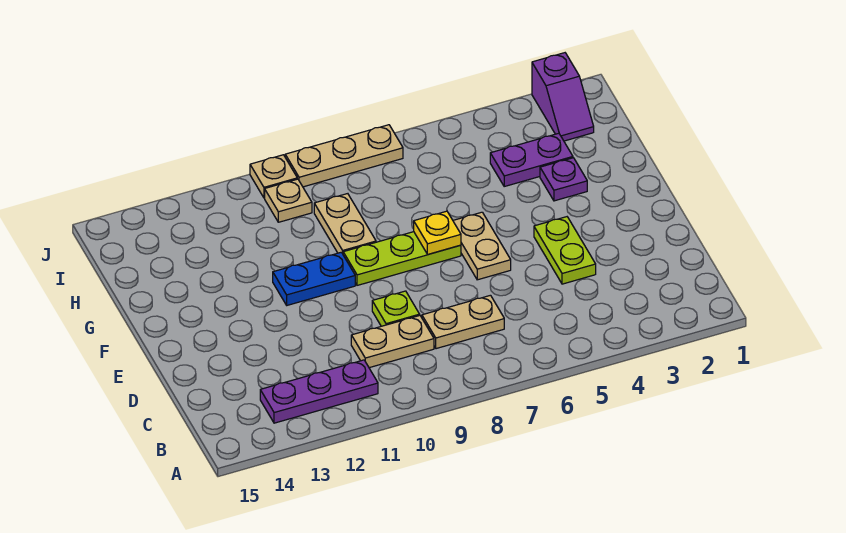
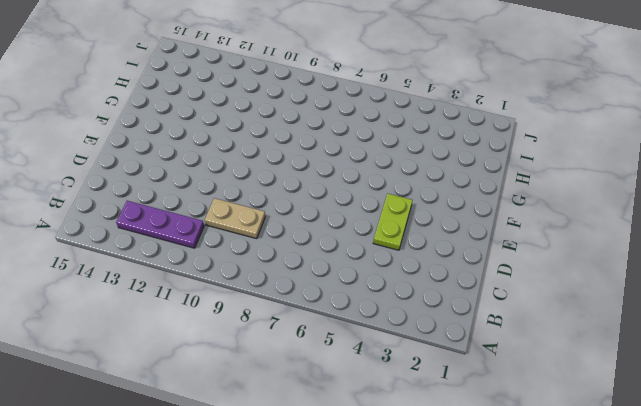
none -> tan 1x2 plate [422,295,504,349]
none -> lime 1x1 plate [372,291,420,326]
none -> tan 1x2 plate [453,212,511,280]

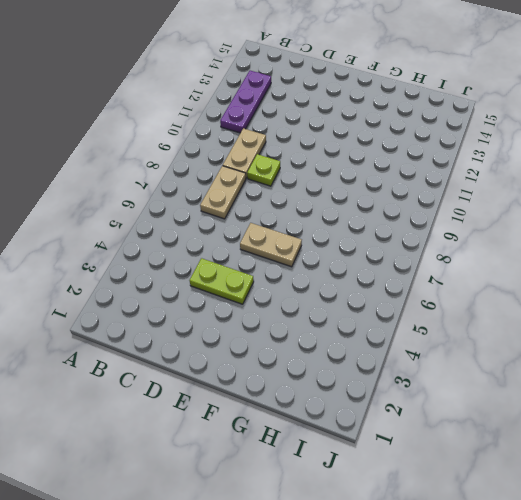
none -> lime 1x3 plate [343,232,461,285]
none -> blue 1x2 plate [273,252,355,305]
none -> purple 1x1 plate [540,158,587,201]

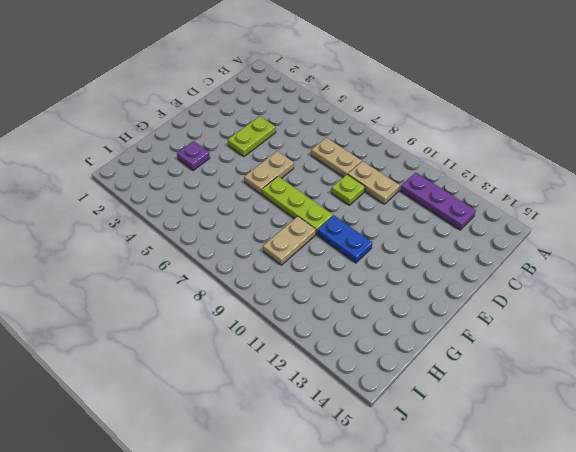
none -> purple 1x2 plate [490,133,573,186]
none -> purple 1x2 slope [532,53,594,141]
none -> tan 1x1 plate [265,179,312,222]

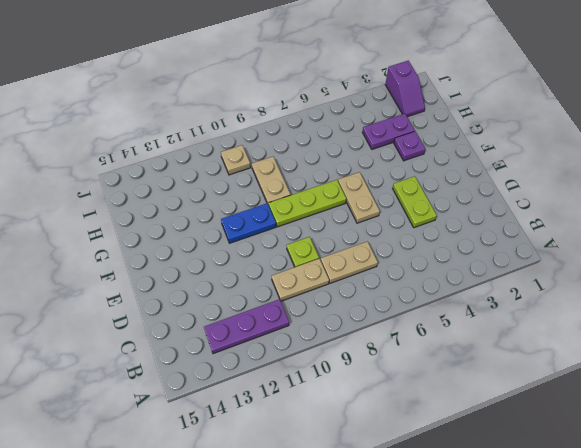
none -> tan 1x3 plate [285,125,403,187]
none -> tan 1x1 plate [250,155,297,198]
none -> yellow 1x1 plate [414,211,461,254]

